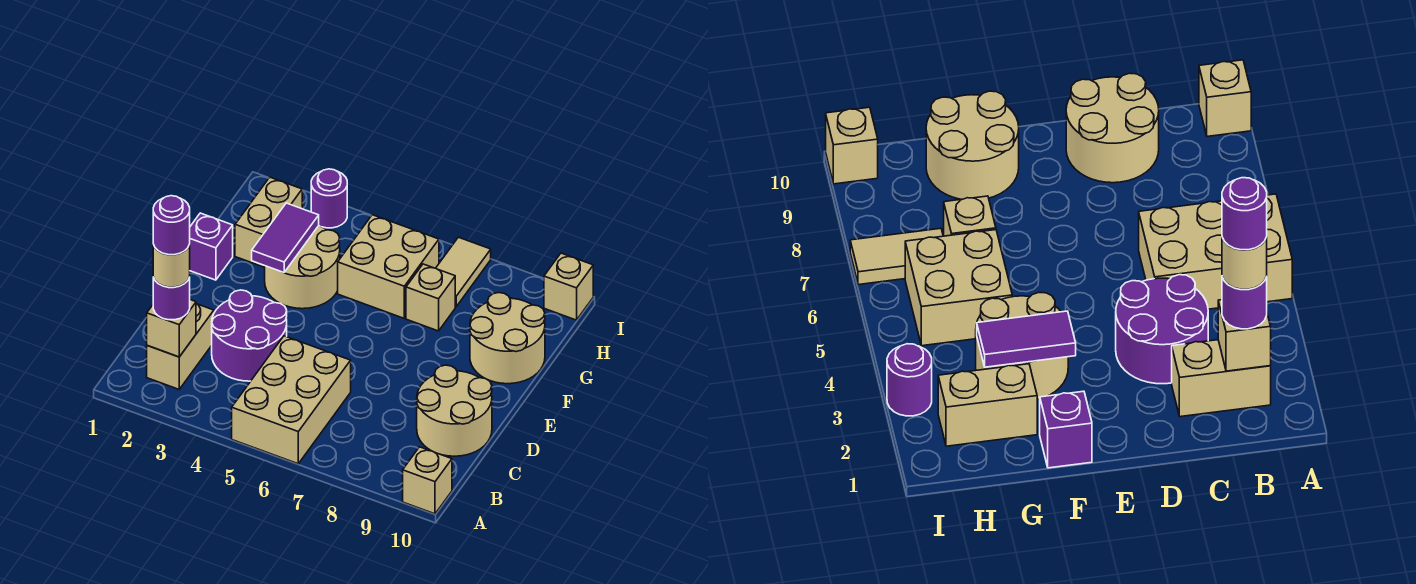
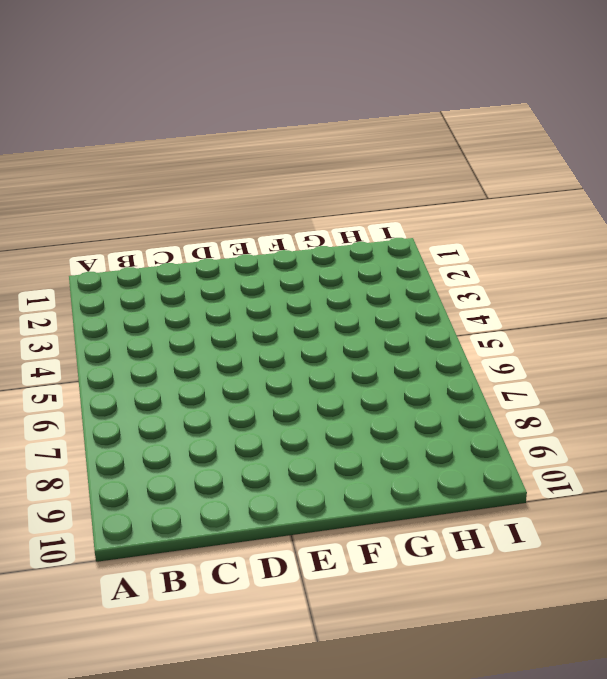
none -> tan 2x3 brick [232,336,351,464]
none -> tan 1x1 brick [403,447,452,514]
none -> tan 1x2 brick [147,304,214,389]

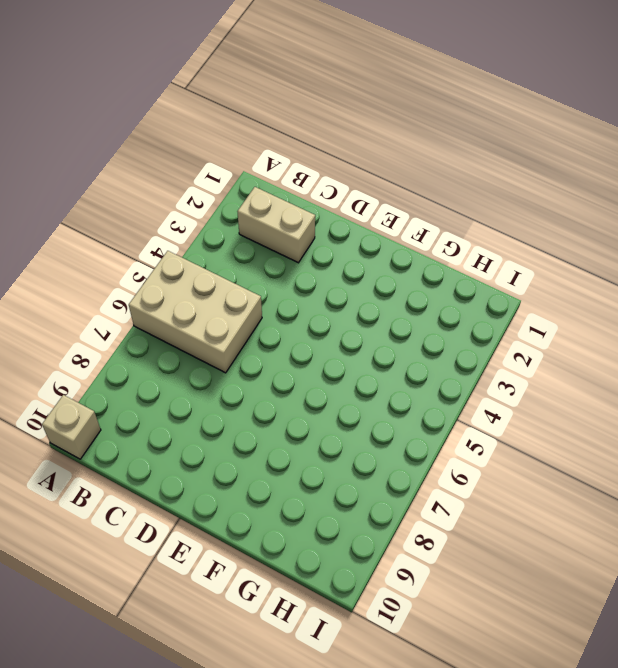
none -> purple 2x2 round brick [212,290,287,381]
none -> tan 2x2 round brick [417,365,492,456]
none -> purple 1x1 brick [189,213,233,280]

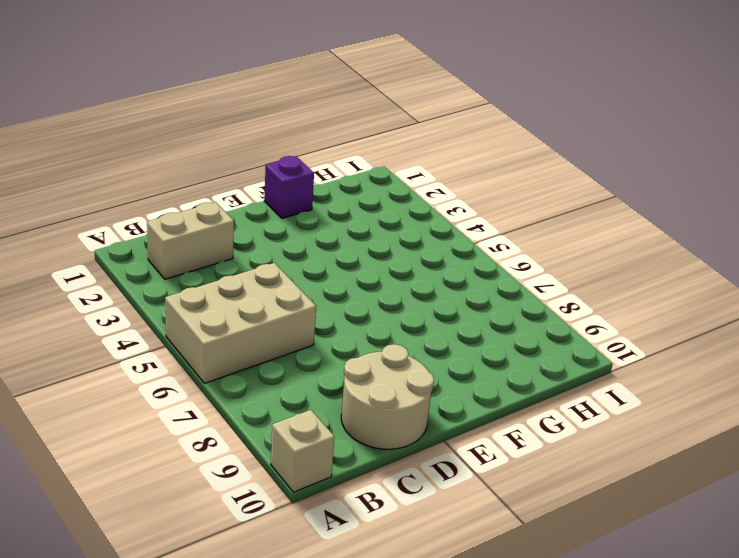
none -> purple 2x2 round brick [212,290,287,381]
none -> tan 2x2 round brick [265,226,340,309]
none -> tan 2x2 round brick [470,293,545,384]

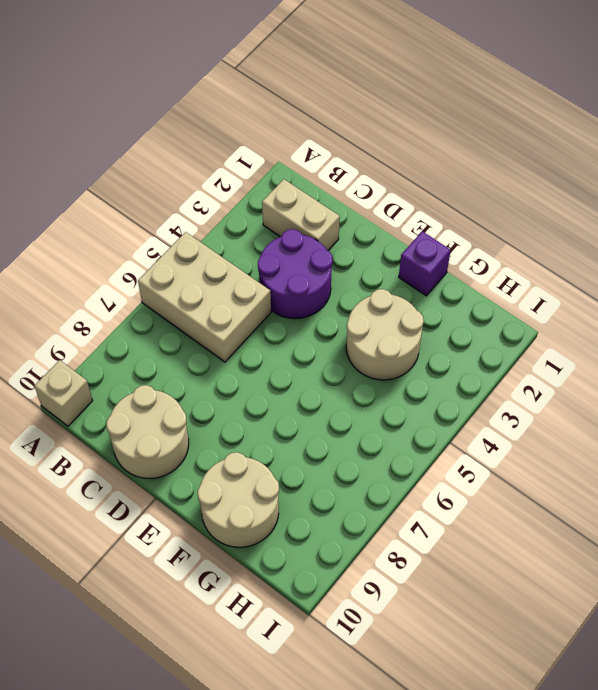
none -> tan 1x2 brick [235,177,302,267]
none -> tan 2x2 brick [338,215,439,318]
none -> tan 1x1 brick [406,264,455,331]

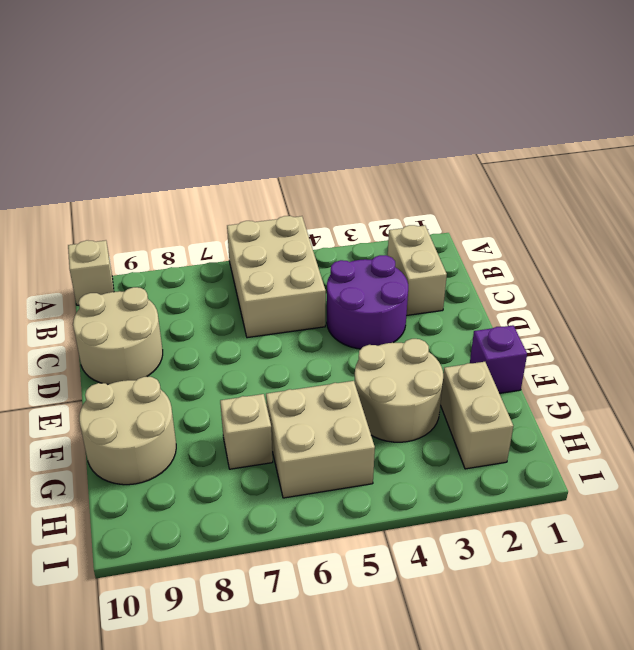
none -> tan 1x2 tile [436,237,491,307]
none -> purple 1x1 round brick [311,169,347,228]
none -> tan 1x1 brick [544,253,593,320]

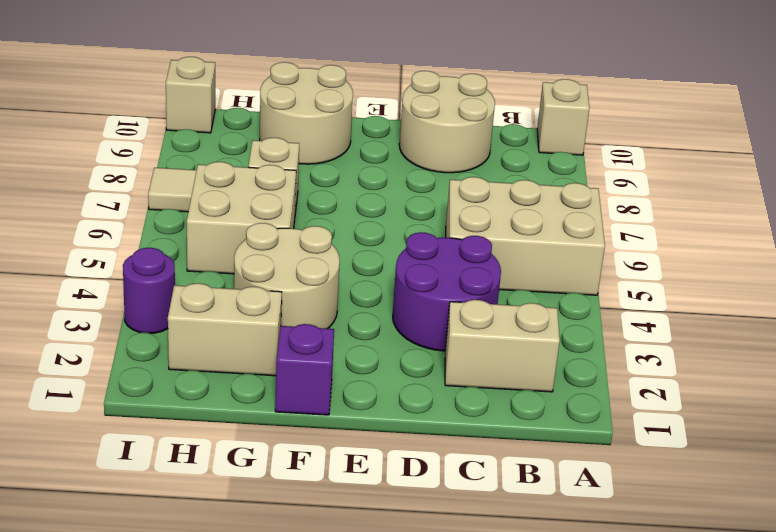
none -> tan 1x1 brick [147,300,196,357]
none -> purple 1x2 tile [252,203,319,273]
none -> purple 1x1 round brick [153,277,190,320]

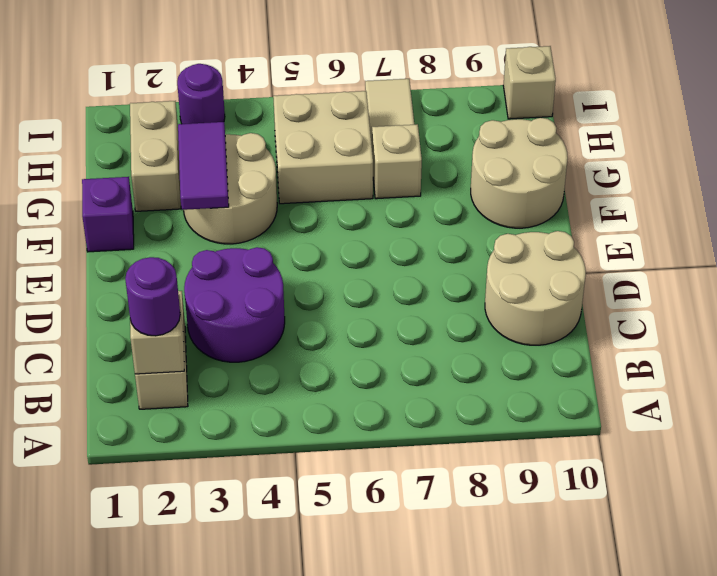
none -> tan 2x3 brick [232,336,351,464]
none -> tan 1x1 brick [403,447,452,514]
none -> tan 1x1 round brick [153,245,190,287]

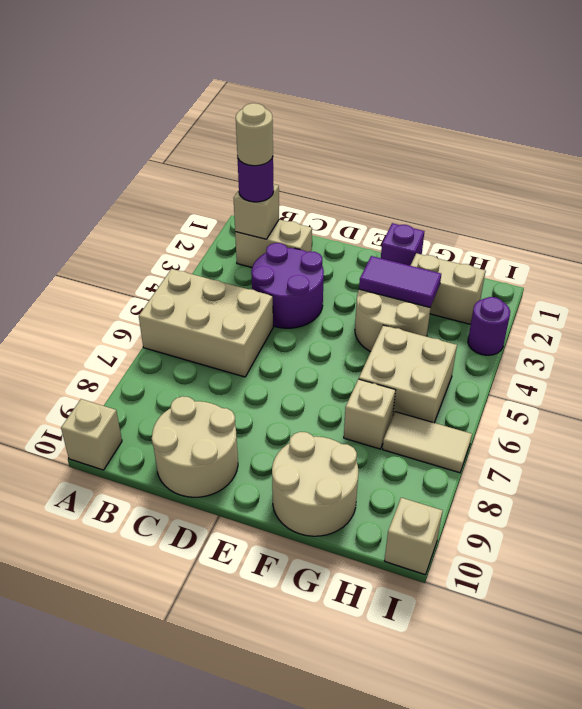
none -> purple 1x1 round brick [153,196,190,255]

